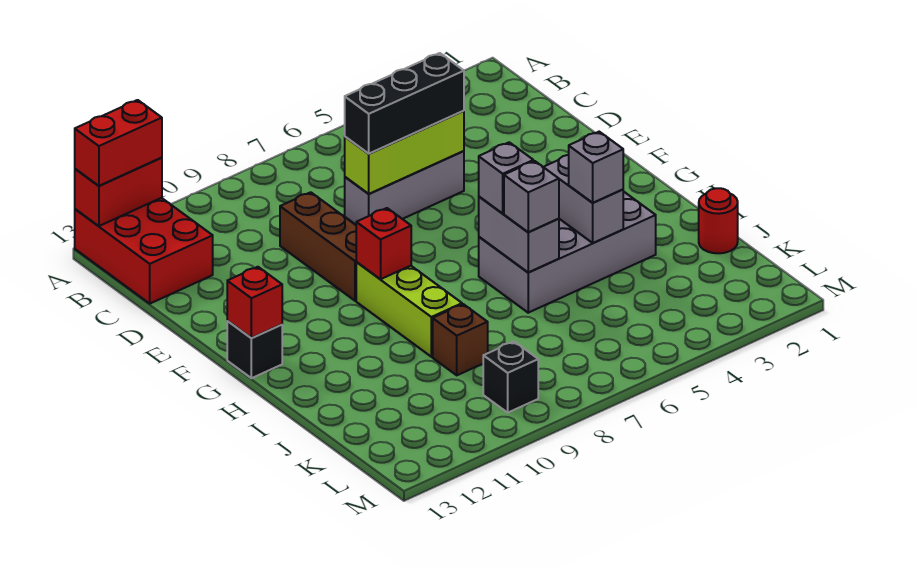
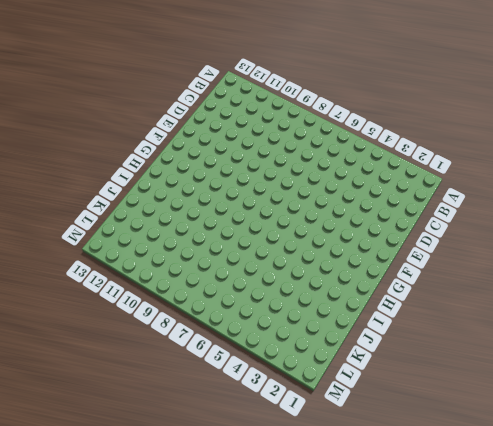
none -> red 2x3 brick [75,198,213,303]
none -> grey 1x3 brick [345,151,464,225]
none -> brown 1x3 brick [280,192,356,301]

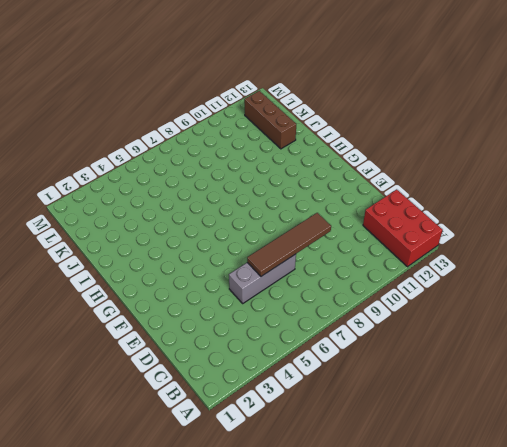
brown 1x4 tile [247,213,331,276] -> lime 1x3 brick [345,111,464,194]
brown 1x3 brick [244,91,296,149] -> brown 1x3 brick moved to [280,192,356,301]
none -> lime 1x3 brick [356,262,462,357]
none -> black 1x1 brick [227,321,282,378]
none -> grey 2x4 brick [479,191,656,313]

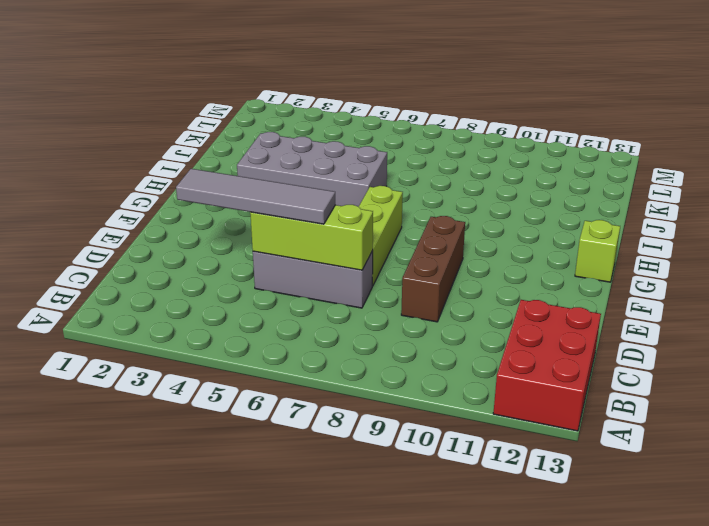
grey 1x4 tile [176,169,335,224] -> black 1x3 brick [345,53,464,154]
lime 1x3 brick [359,186,403,286] -> lime 1x3 brick moved to [356,262,462,357]
lime 1x1 brick [575,220,620,282] -> black 1x1 brick [227,321,282,378]
none -> red 1x1 round brick [699,188,738,253]
none -> brown 1x1 brick [433,304,488,375]
none -> black 1x1 brick [483,342,538,413]

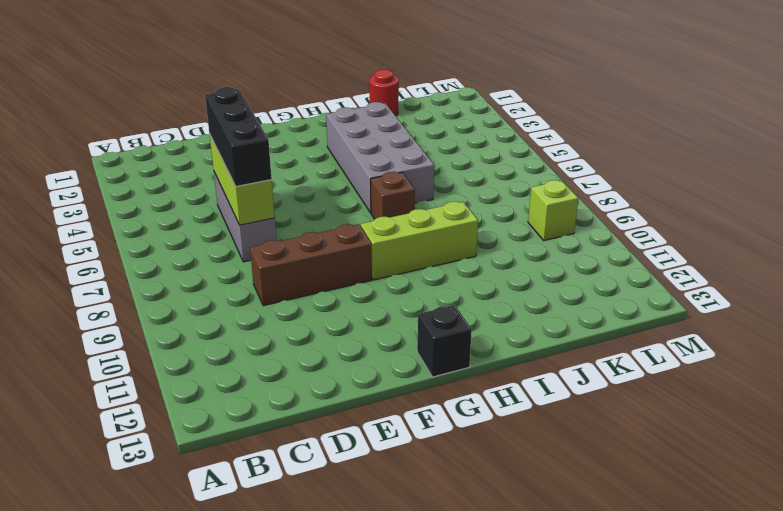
brown 1x1 brick [371,172,415,219] -> brown 1x1 brick moved to [433,304,488,375]
lime 1x1 brick [528,180,578,241] -> black 1x1 brick [483,342,538,413]
none -> red 2x3 brick [75,198,213,303]
none -> red 1x2 brick [75,158,162,226]
none -> red 1x1 brick [356,208,411,279]

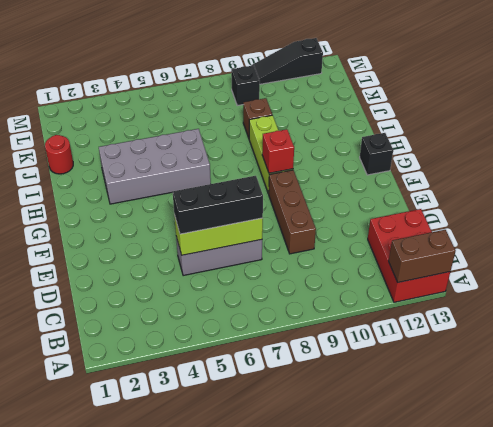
brown 1x2 brick [389,230,456,282] -> red 1x2 brick [75,158,162,226]
black 1x3 slope [251,38,323,84] -> none
none -> red 1x1 brick [227,267,282,338]
none -> grey 1x2 brick [544,155,623,243]
none -> grey 1x2 brick [479,197,559,272]

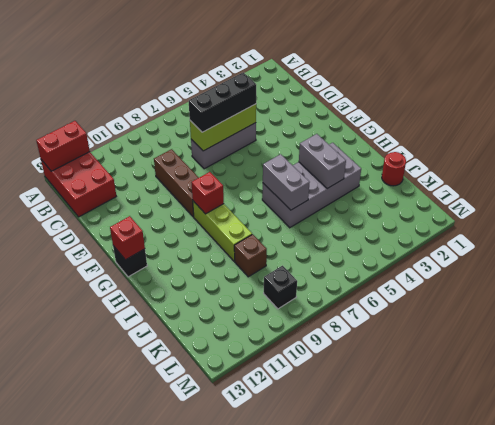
none -> red 1x2 brick [75,100,162,186]
none -> grey 1x1 brick [479,142,533,214]
none -> grey 1x1 brick [569,132,623,203]

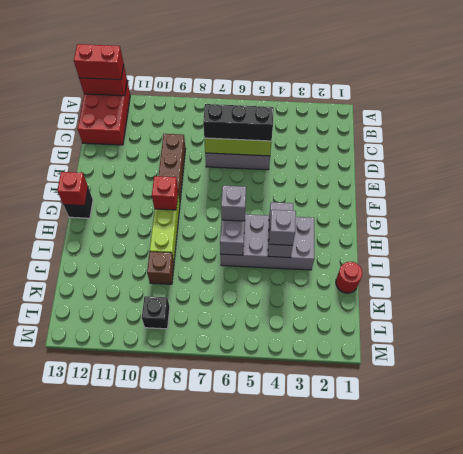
none -> grey 1x1 brick [504,161,559,232]

